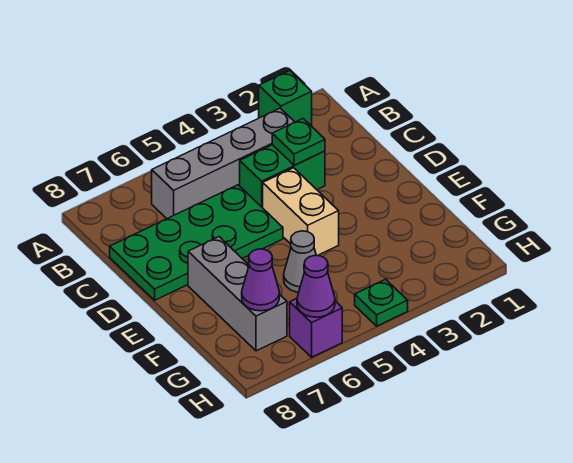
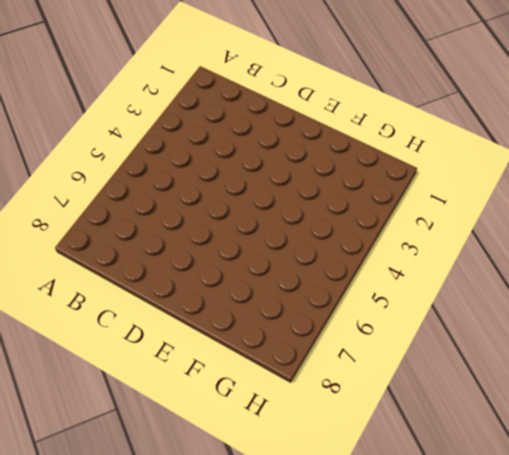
none -> green 1x1 brick [259,71,312,126]
none -> grey 1x4 brick [152,108,295,219]
none -> green 1x2 brick [240,145,325,208]

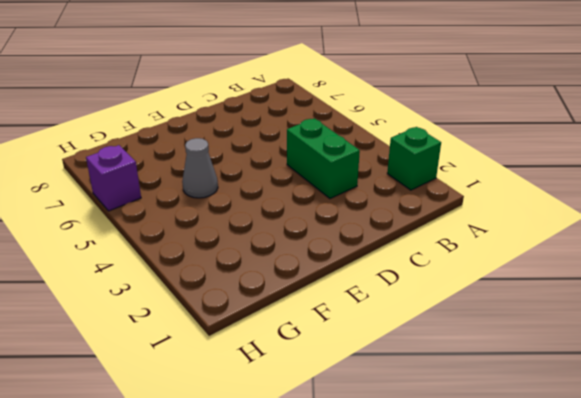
none -> grey 1x4 brick [152,108,295,219]
none -> green 2x4 plate [110,185,283,300]
none -> tan 1x2 brick [263,168,339,256]

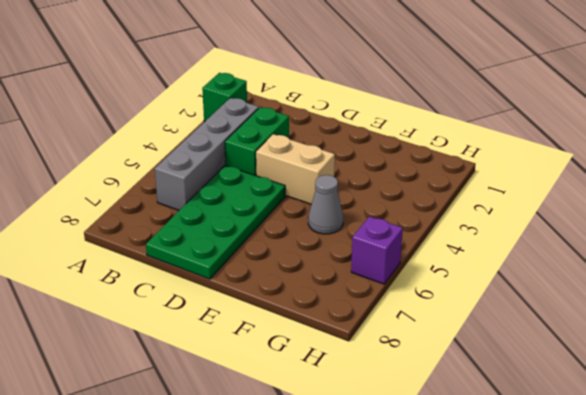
none -> grey 1x3 brick [188,237,287,351]
none -> green 1x1 plate [355,279,408,326]
none -> green 1x1 plate [272,119,325,166]

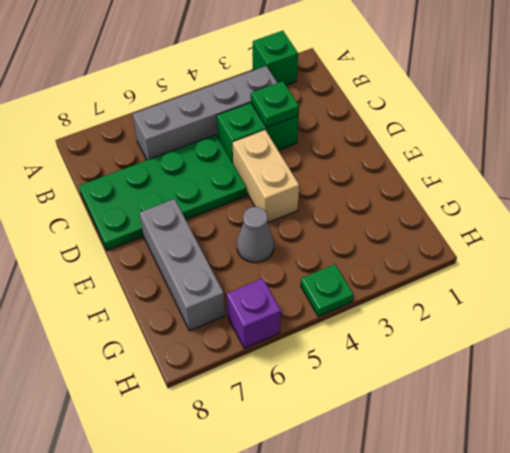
none -> purple 1x1 cone [242,249,279,311]
none -> purple 1x1 cone [297,255,335,317]

